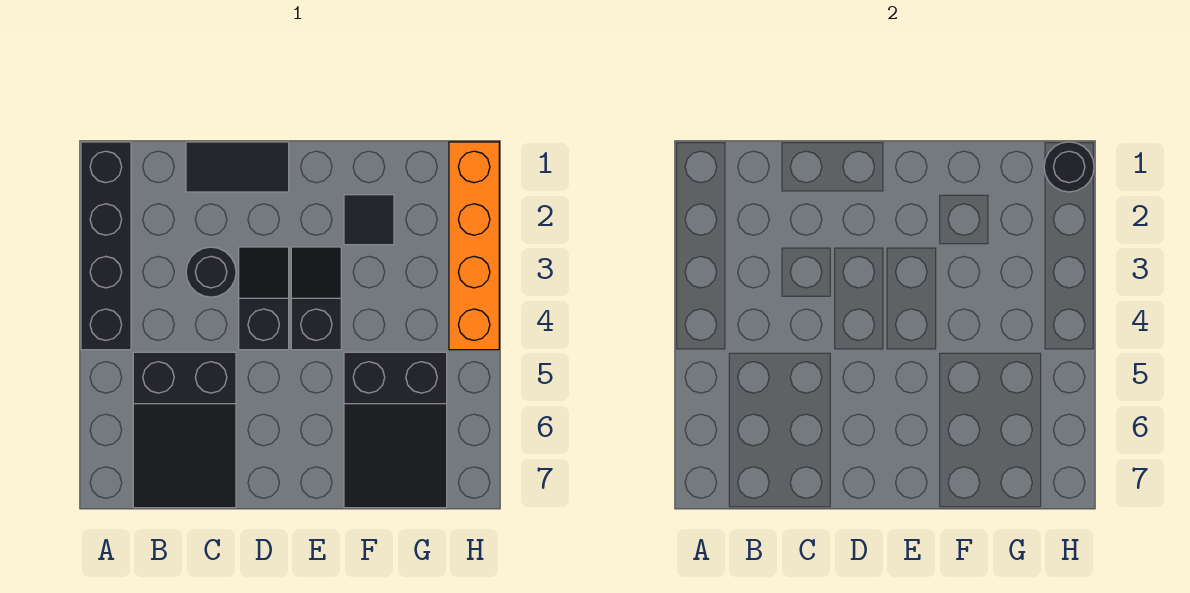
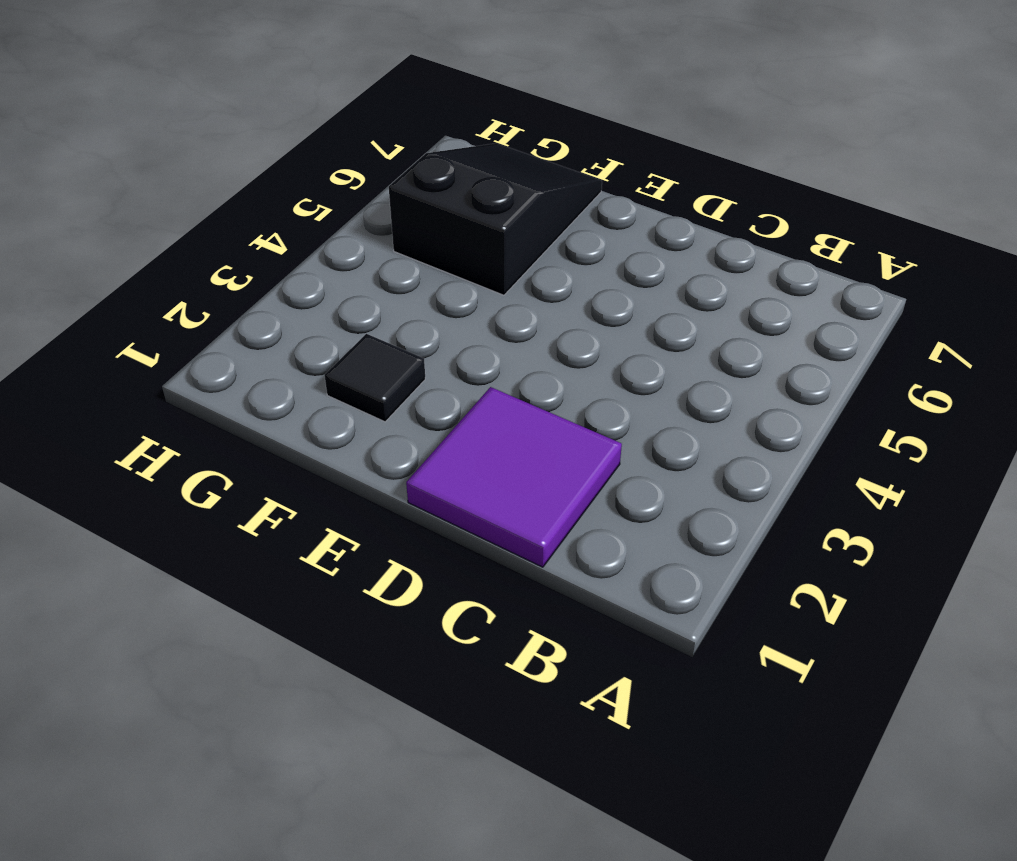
purple 2x2 tile [406,387,622,567] -> black 1x2 tile [186,142,289,192]
none -> black 1x4 brick [81,142,131,350]
none -> black 2x3 slope [133,352,236,508]

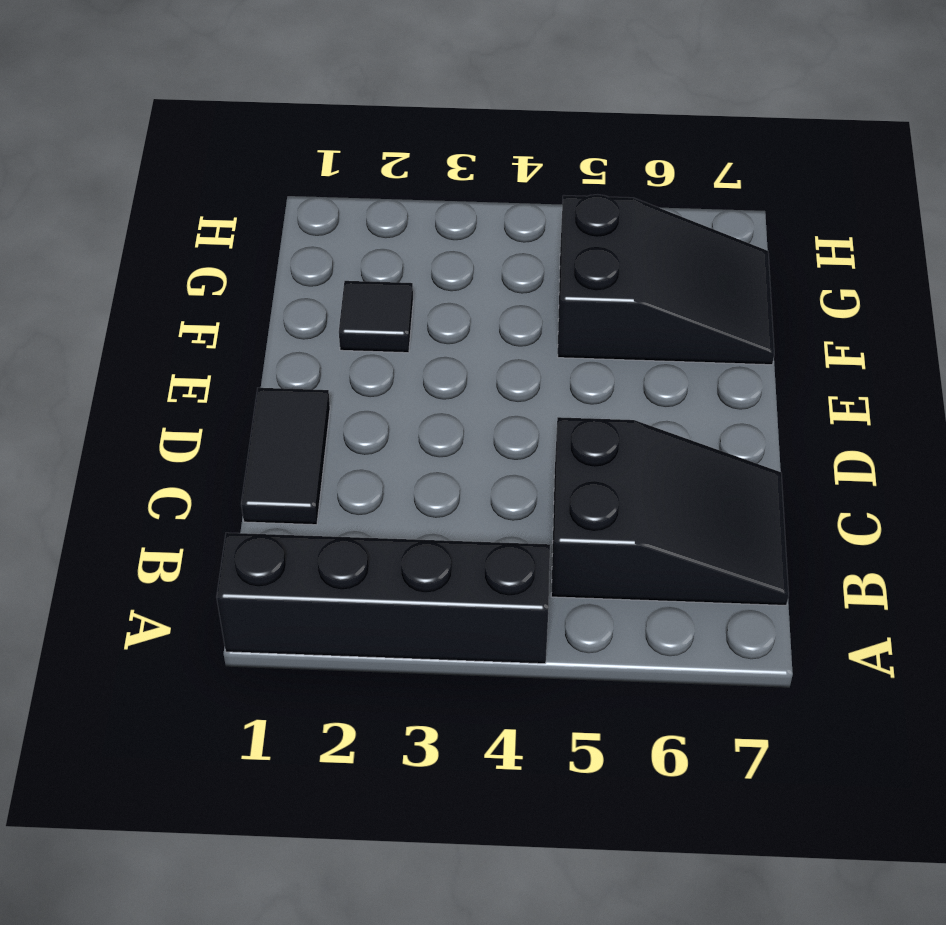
none -> black 1x1 round brick [186,247,236,297]
none -> black 1x2 slope [239,247,289,350]

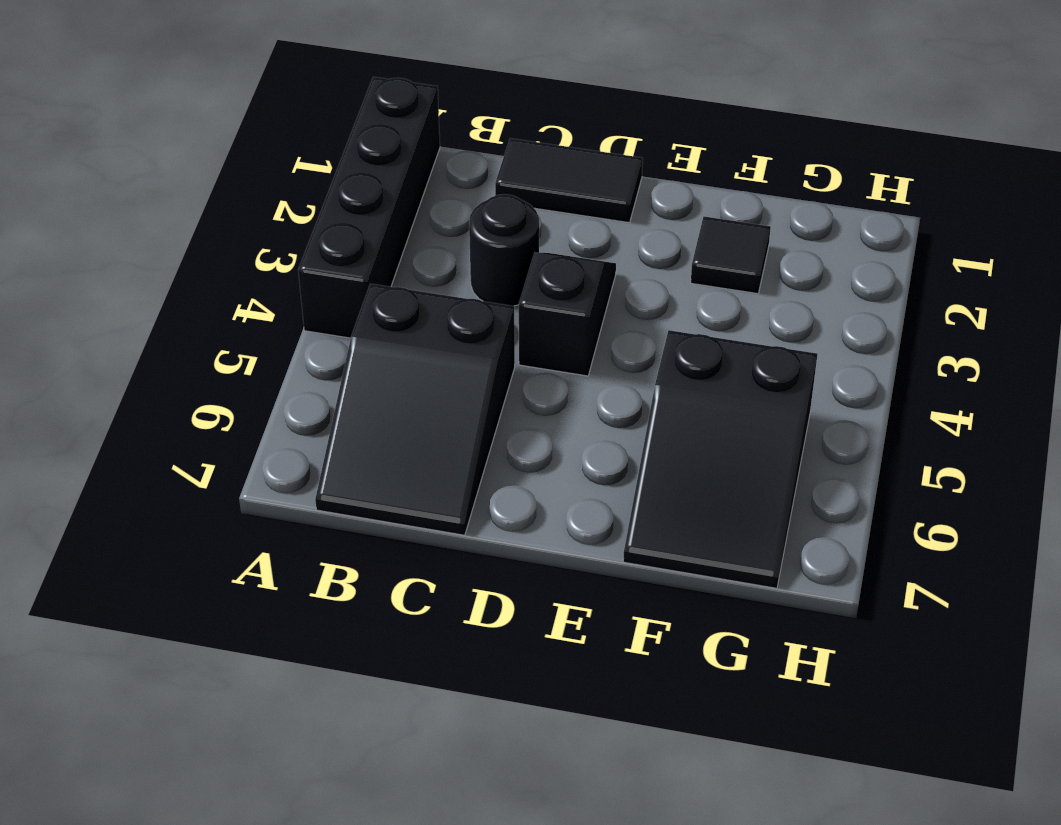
none -> black 1x2 slope [291,247,341,350]
none -> orange 1x4 brick [449,142,499,350]

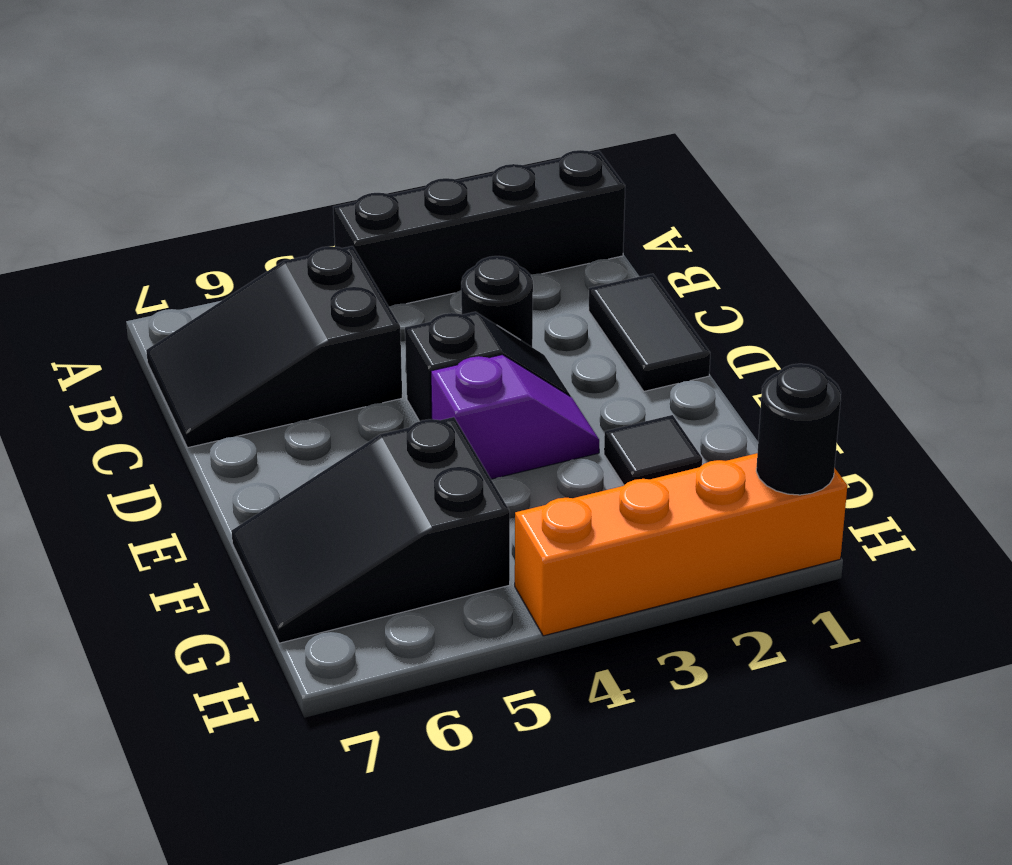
purple 1x2 slope [431,355,599,479] -> black 1x2 slope [291,247,341,350]

